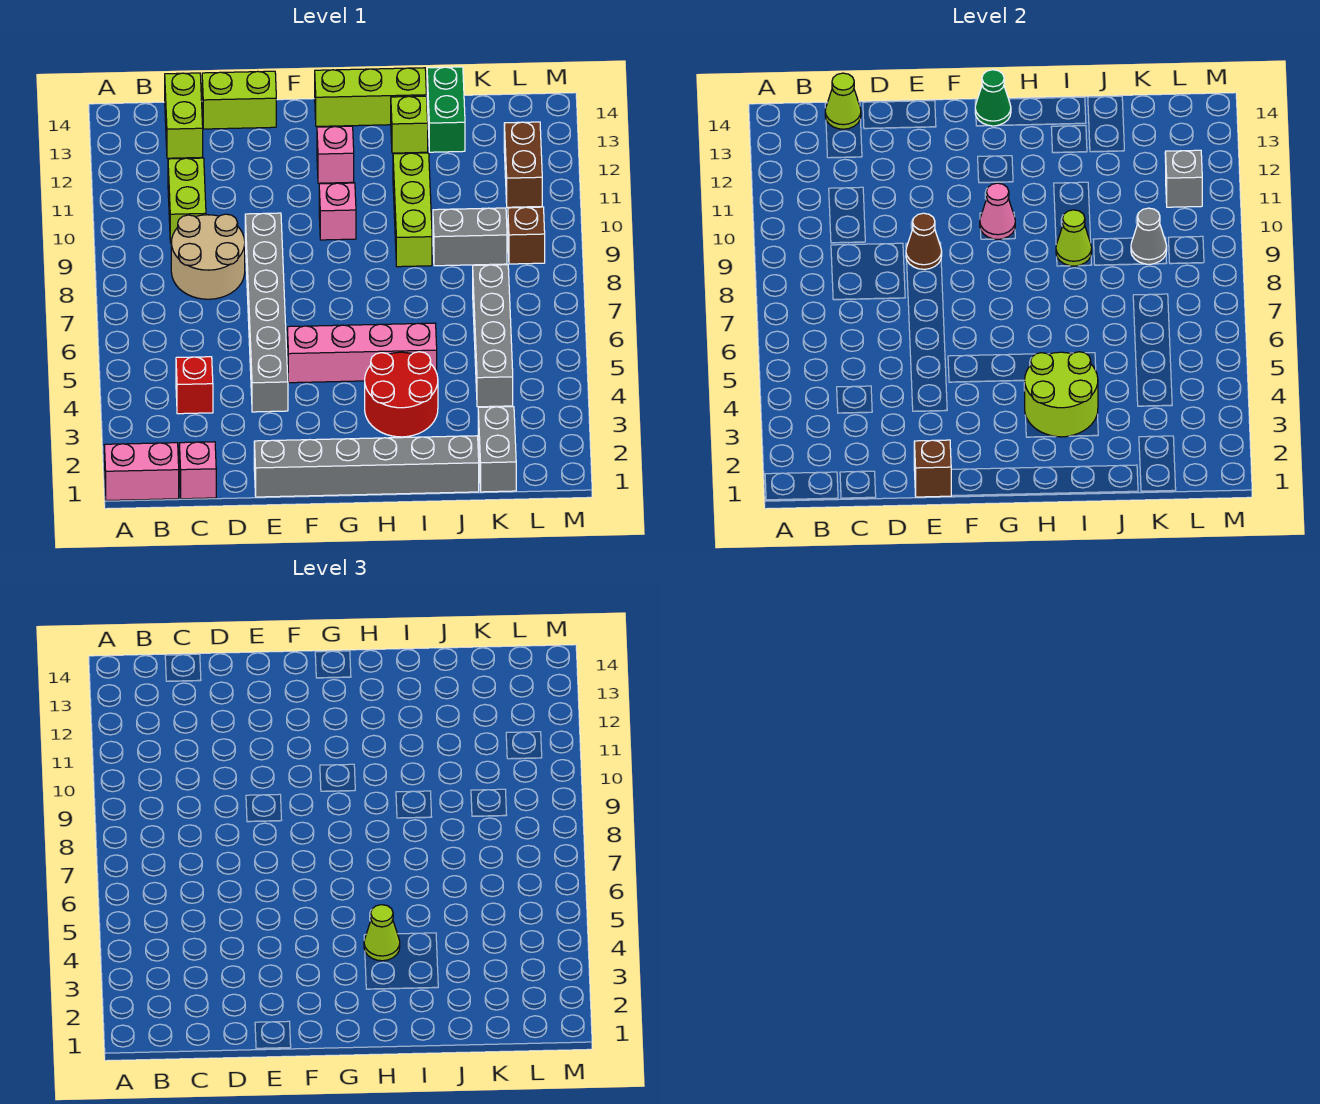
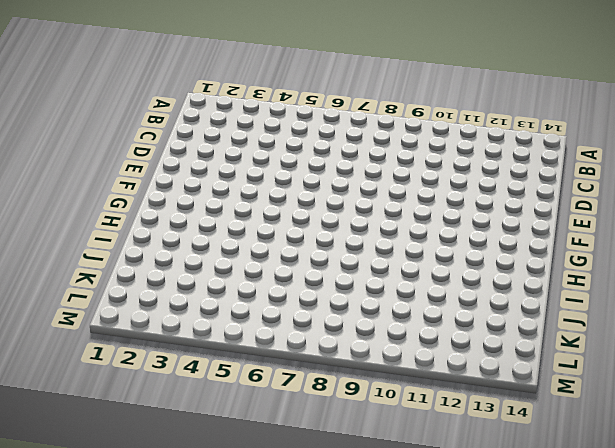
none -> pink 1x2 brick [104,443,179,500]
none -> pink 1x1 brick [179,442,216,499]
none -> red 1x1 brick [176,357,213,414]
none -> tan 2x2 round brick [171,214,245,299]

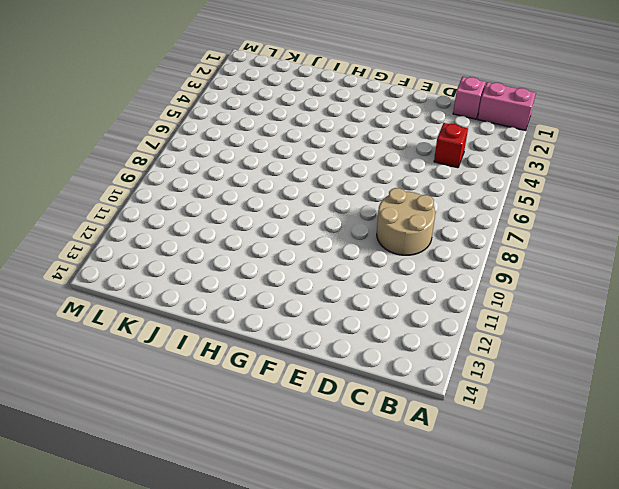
none -> lime 1x2 brick [168,158,206,243]
none -> lime 1x2 brick [165,73,203,158]
none -> lime 1x2 brick [202,71,276,129]
none -> grey 1x6 brick [254,436,479,497]

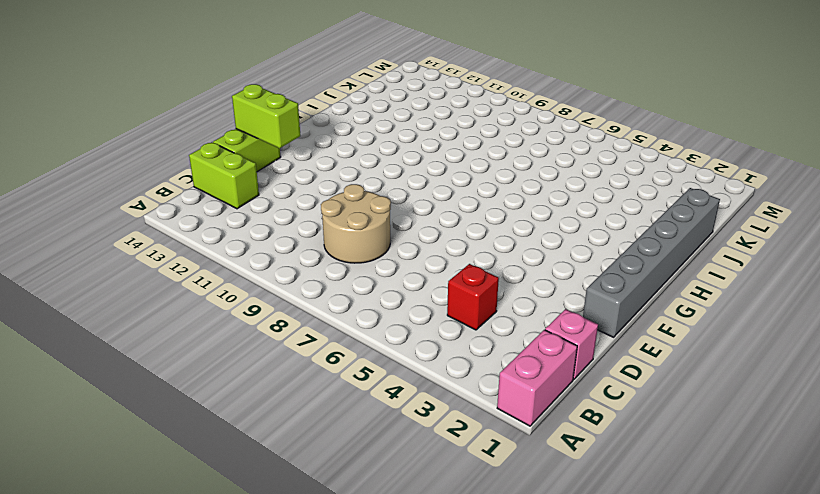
lime 1x2 brick [232,84,300,148] -> lime 1x2 brick moved to [168,158,206,243]
none -> grey 1x6 brick [245,213,288,412]
none -> pink 1x4 brick [287,323,437,383]
none -> pink 1x1 brick [319,183,356,240]
none -> pink 1x1 brick [317,126,354,183]

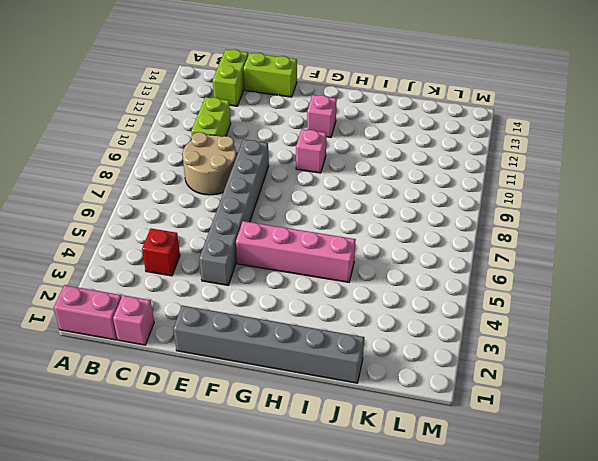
none -> lime 1x3 brick [315,68,426,126]
none -> red 2x2 round brick [365,352,438,437]
none -> lime 1x3 brick [393,153,432,267]
none -> lime 1x1 brick [391,96,428,153]

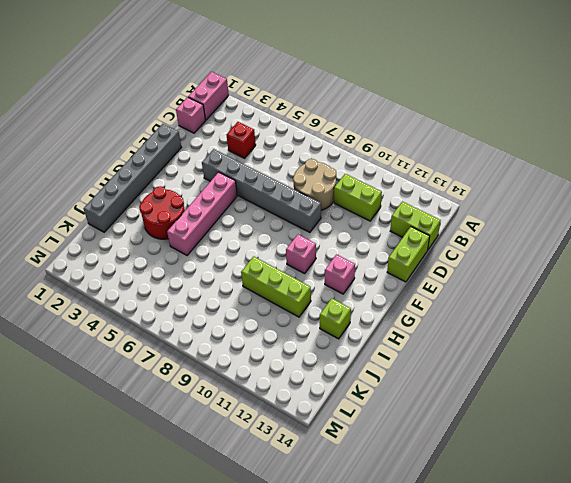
none -> lime 1x3 brick [315,68,426,126]
none -> grey 1x2 brick [433,208,507,266]
none -> green 1x2 brick [427,67,465,152]
none -> grey 1x2 brick [478,407,516,492]

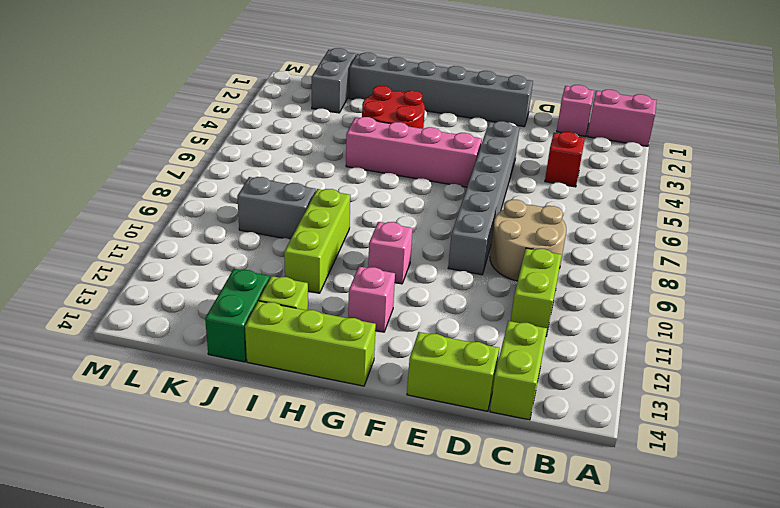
none -> grey 1x4 brick [473,265,513,407]
none -> brown 1x1 brick [508,207,545,264]
none -> brown 1x2 brick [504,122,542,207]
none -> lime 1x1 cone [825,73,861,129]

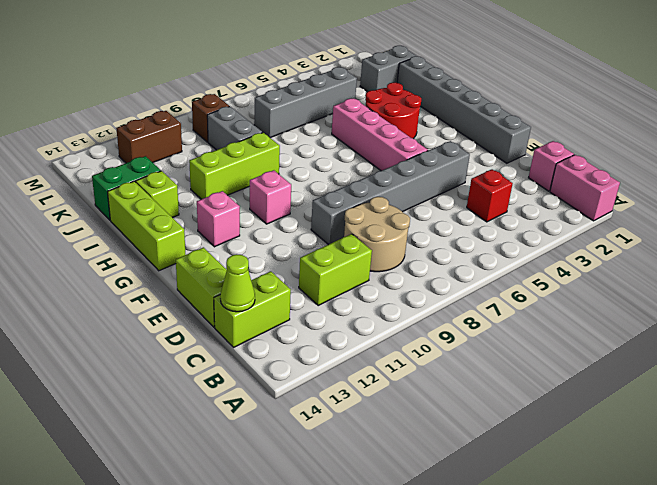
none -> brown 1x1 brick [914,440,951,497]
none -> brown 1x1 cone [906,213,942,269]
none -> pink 1x1 cone [980,183,1015,240]
none -> green 1x1 cone [975,70,1011,126]

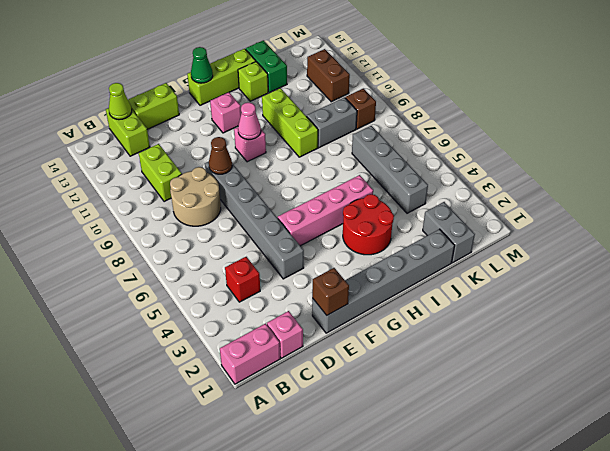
none -> lime 2x2 round brick [1024,352,1098,437]
none -> lime 1x1 cone [1056,210,1092,266]
none -> grey 1x1 cone [1131,208,1167,264]
none -> grey 1x1 brick [1165,150,1202,207]

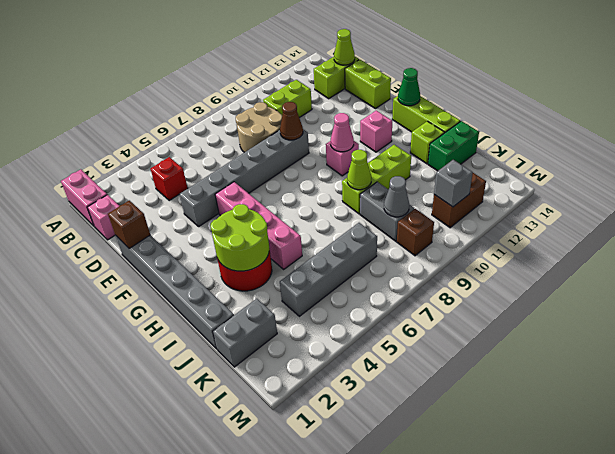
none -> lime 1x1 cone [364,905,400,961]

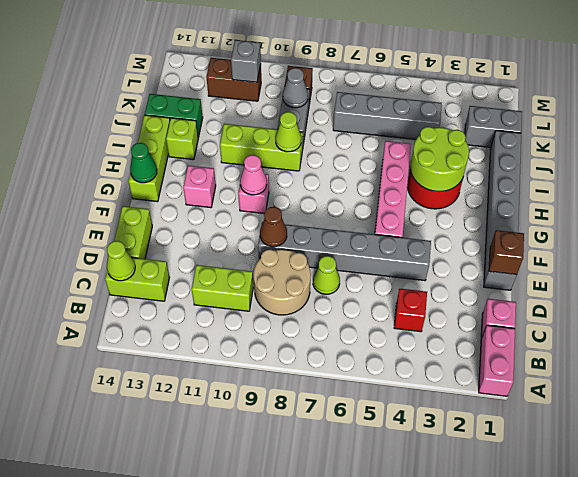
lime 1x1 cone [313,256,340,294] -> lime 1x1 cone moved to [364,905,400,961]

